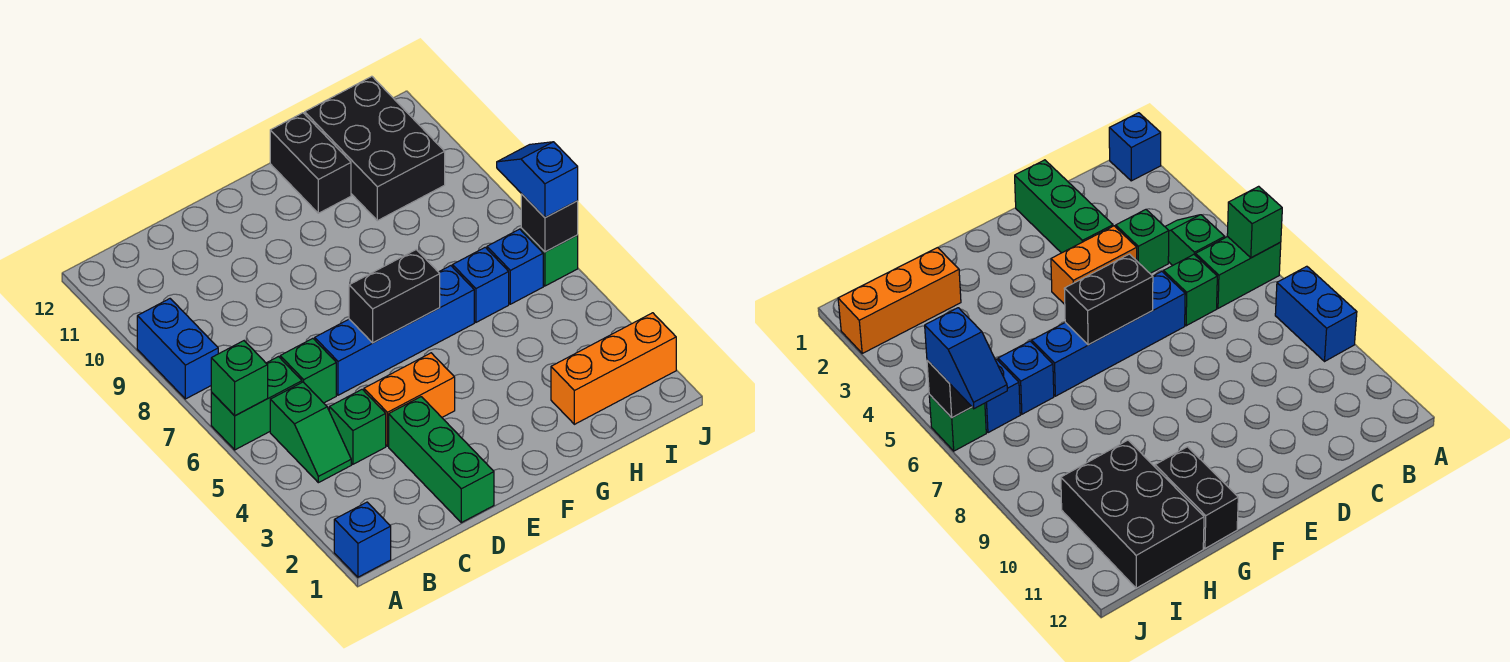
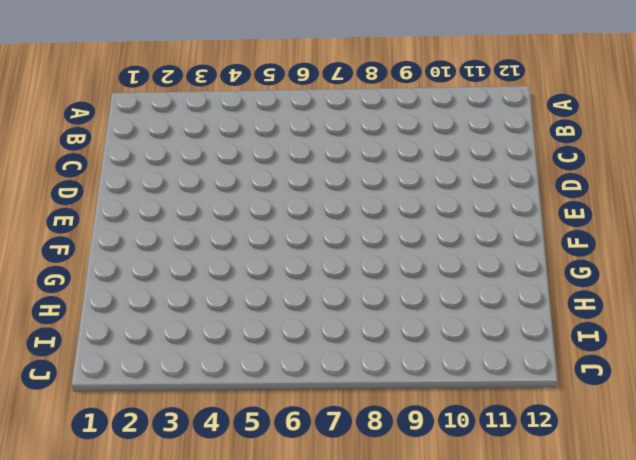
none -> blue 1x1 brick [334,502,391,577]
none -> green 1x2 brick [211,357,302,450]
none -> blue 1x2 brick [137,299,218,399]

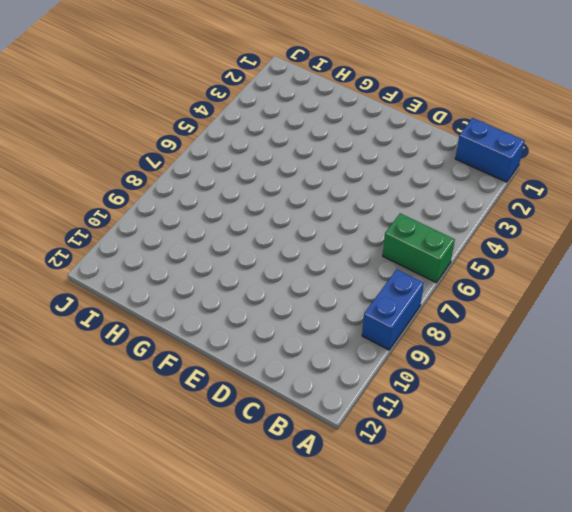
blue 1x2 brick [455,118,525,182] -> blue 1x1 brick [334,502,391,577]
none -> green 1x2 slope [270,382,351,483]
none -> green 1x1 brick [329,389,386,464]
none -> green 1x1 brick [280,338,336,403]

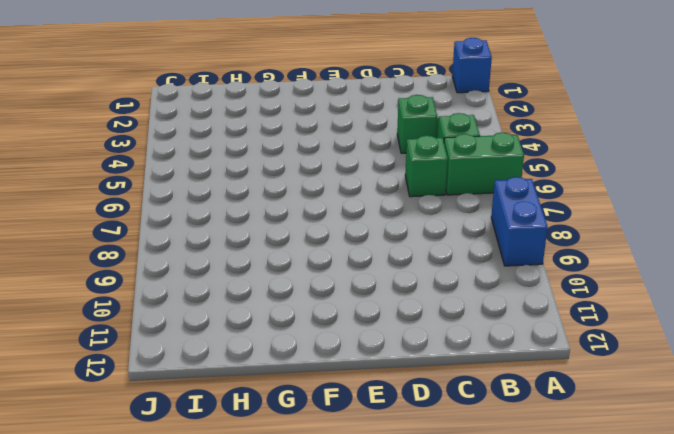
none -> green 1x3 brick [389,397,494,523]
none -> orange 1x2 brick [364,353,455,446]
none -> blue 1x4 brick [315,266,474,395]

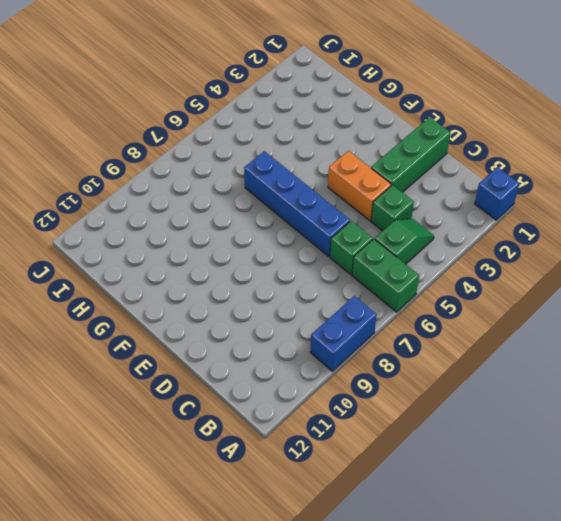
none -> black 1x2 brick [270,113,351,213]
none -> orange 1x3 brick [551,313,676,424]
none -> blue 1x1 brick [452,247,509,322]

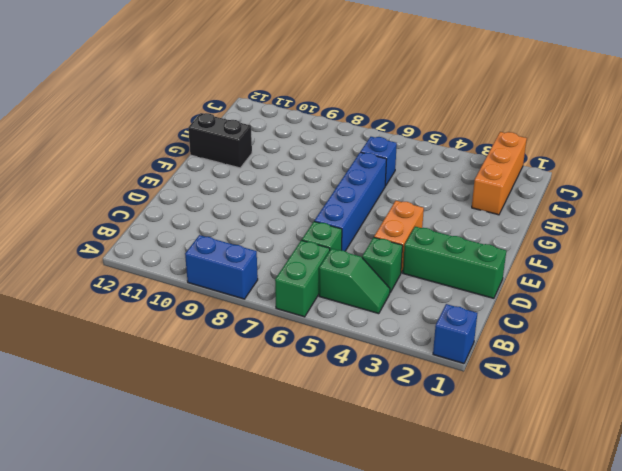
none -> black 2x3 brick [305,76,445,221]
none -> blue 1x1 brick [487,229,543,304]
none -> green 1x1 brick [521,228,578,286]

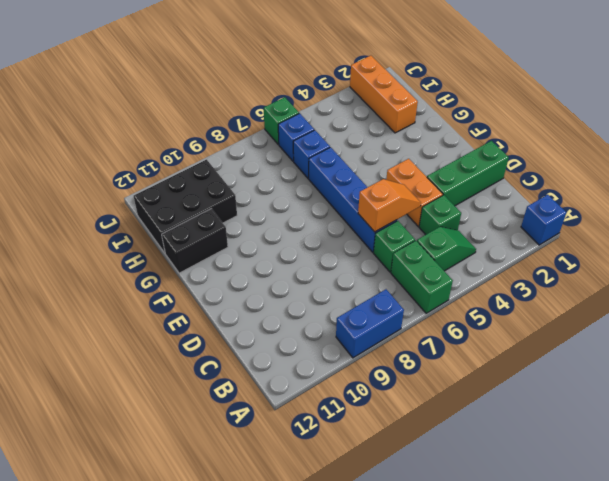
orange 1x2 slope [358,179,421,232] -> none
none -> green 1x1 brick [211,341,268,416]
none -> black 1x2 brick [349,250,440,343]
none -> black 1x1 brick [521,194,578,252]

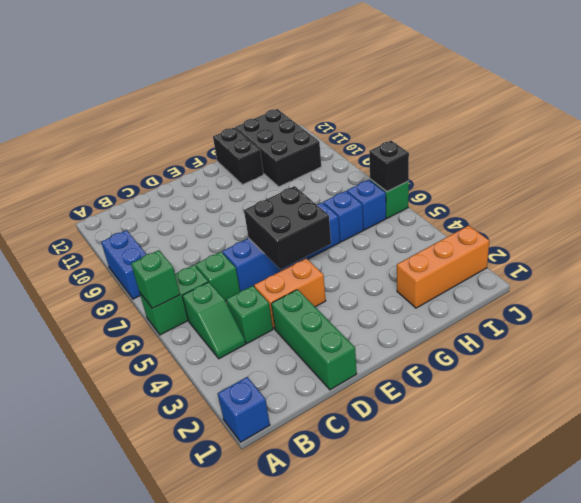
black 2x2 brick [244,186,331,270] -> black 1x2 brick [349,250,440,343]
none -> blue 1x2 slope [497,142,578,218]

